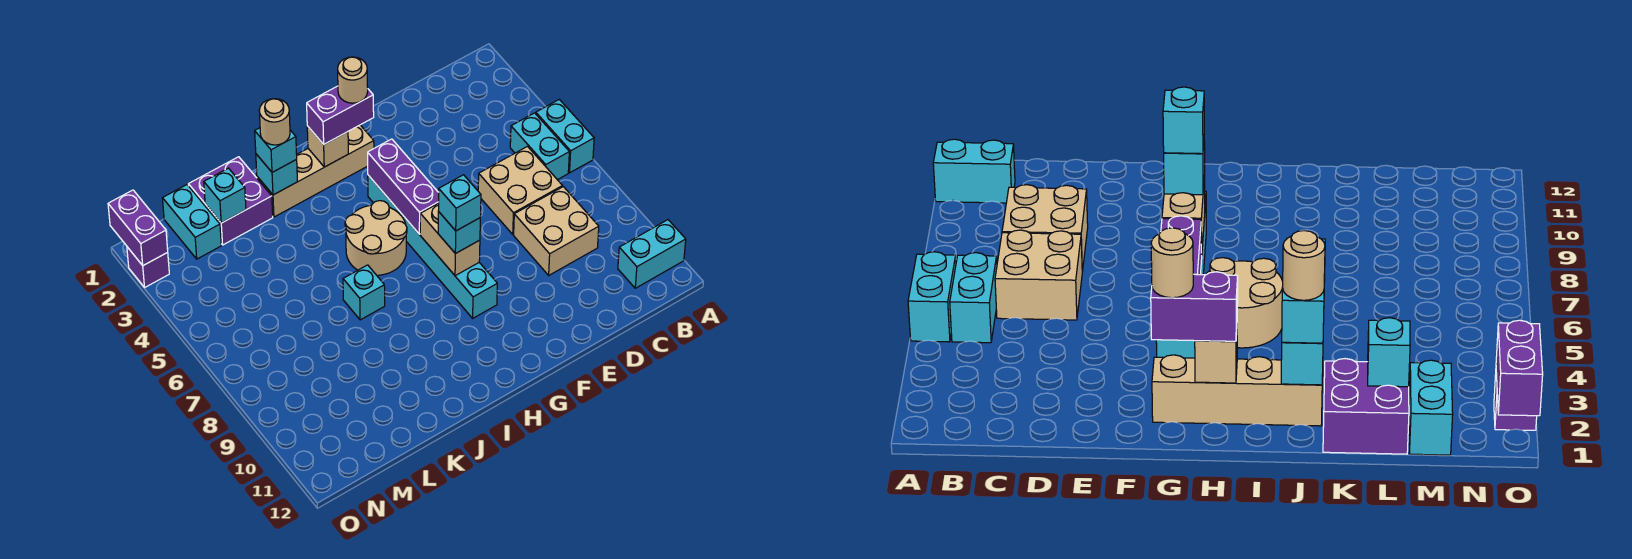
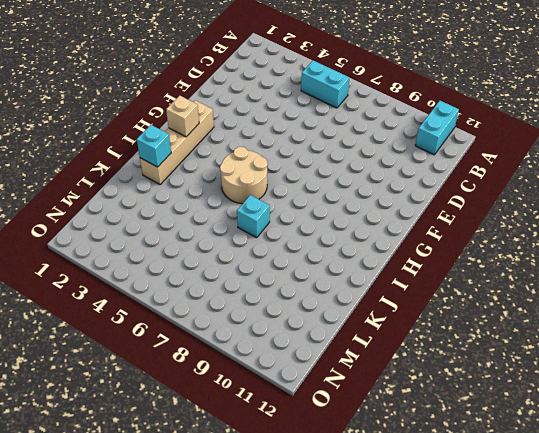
none -> cyan 1x2 brick [536,100,594,173]
none -> tan 2x2 brick [478,147,562,234]
none -> tan 2x2 brick [514,187,599,275]

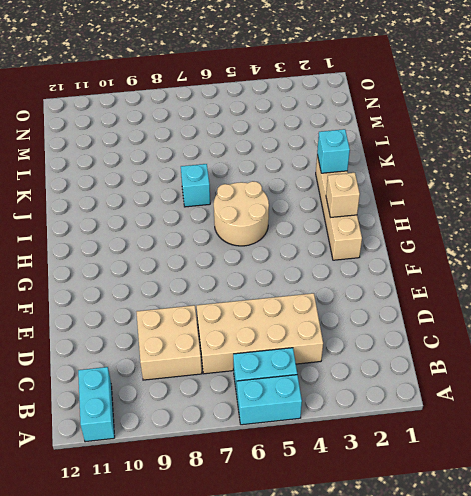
tan 2x4 brick [197,293,323,374] -> tan 2x2 brick [478,147,562,234]
none -> cyan 1x6 brick [368,175,497,318]
none -> purple 2x2 brick [188,157,273,245]
none -> cyan 1x2 brick [163,185,221,259]

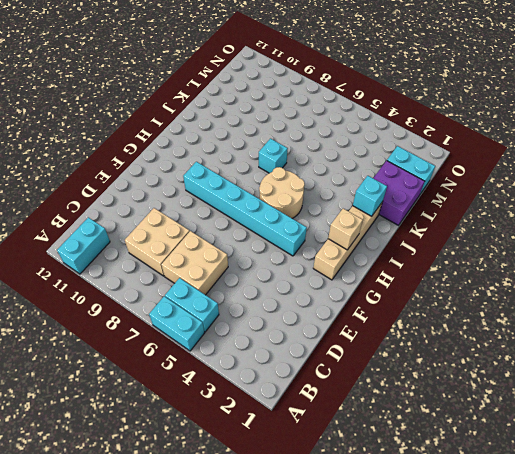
none -> purple 1x1 brick [127,247,169,287]
none -> purple 1x3 brick [368,139,439,234]
none -> tan 1x2 brick [420,203,480,276]

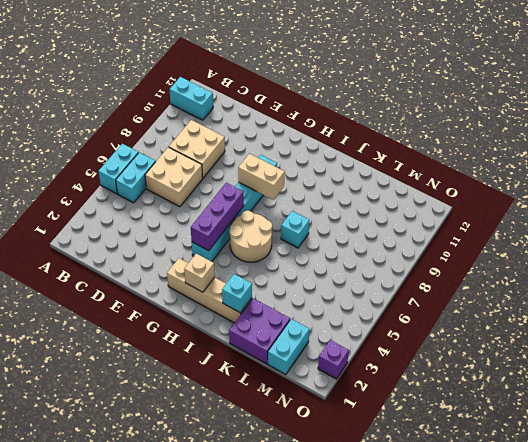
tan 1x2 brick [238,154,285,200] -> tan 1x2 brick turned to [420,203,480,276]
none -> cyan 1x1 brick [204,168,246,223]
none -> purple 1x2 brick [108,190,168,265]
none -> purple 1x2 brick [307,86,374,144]

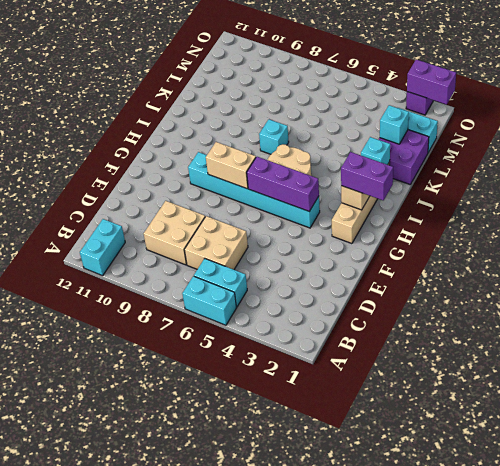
purple 1x2 brick [341,152,393,200] -> purple 1x2 brick turned to [307,86,374,144]
none -> cyan 1x1 brick [438,212,480,254]
none -> cyan 1x1 brick [255,128,297,172]
none -> tan 1x1 round brick [338,57,368,103]

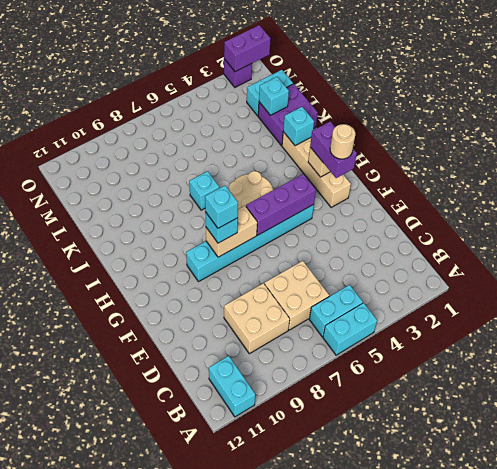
none -> cyan 1x1 brick [255,128,297,172]
none -> tan 1x1 round brick [259,99,290,145]

